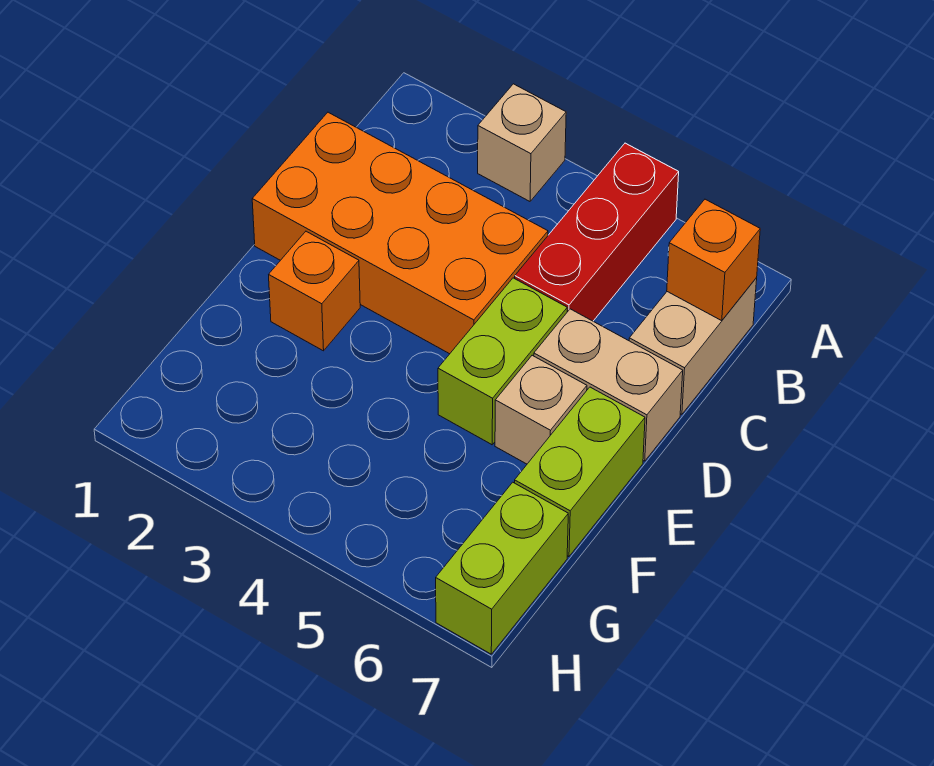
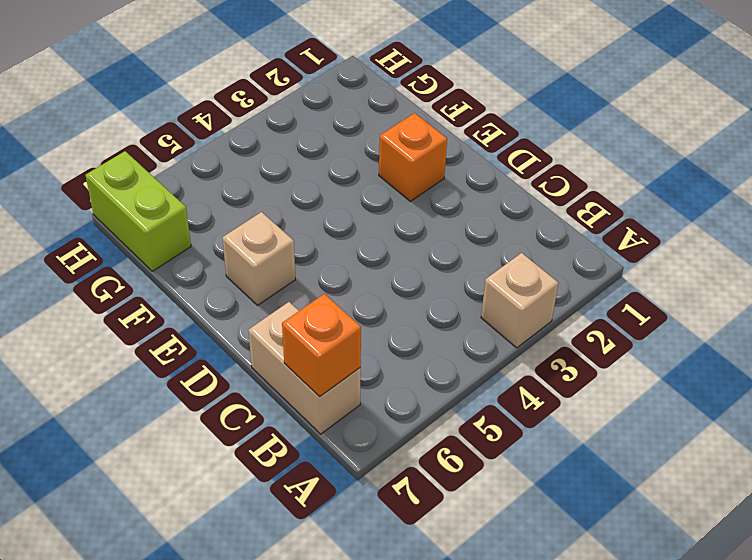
none -> red 1x3 brick [515,143,679,321]
none -> orange 2x4 brick [252,112,548,354]

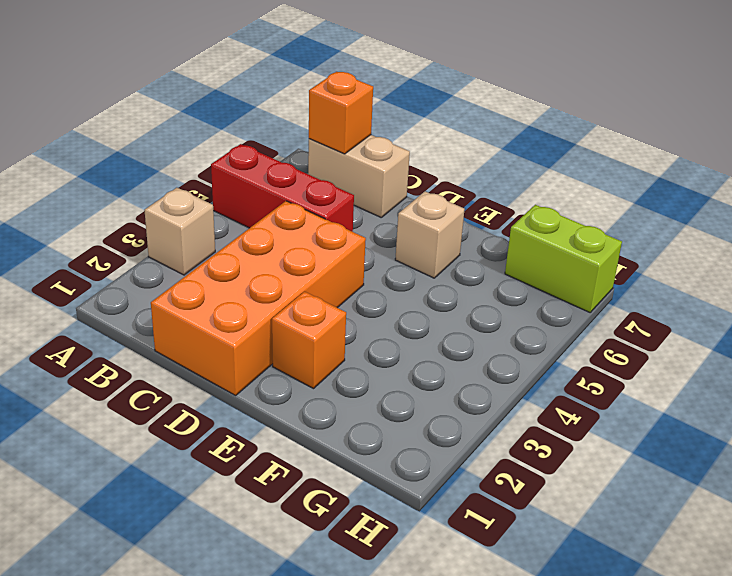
none -> lime 1x2 brick [438,278,567,445]
none -> tan 1x2 brick [534,309,683,461]

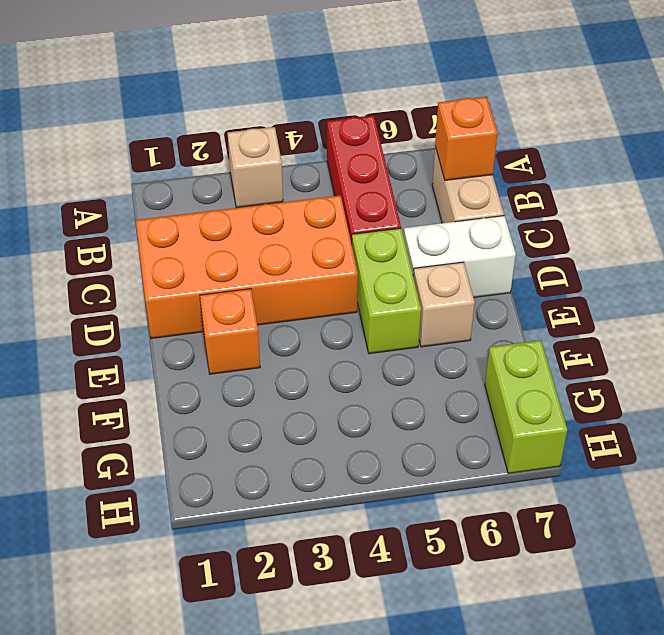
white 1x2 brick [404,216,516,297] -> tan 1x2 brick [534,309,683,461]
none -> lime 1x2 brick [515,387,645,557]

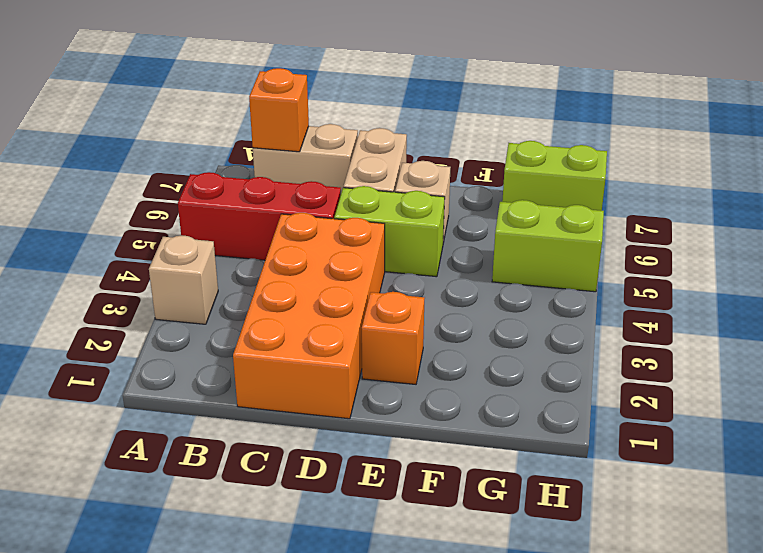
lime 1x2 brick [492,200,604,292] -> lime 1x2 brick moved to [515,387,645,557]

